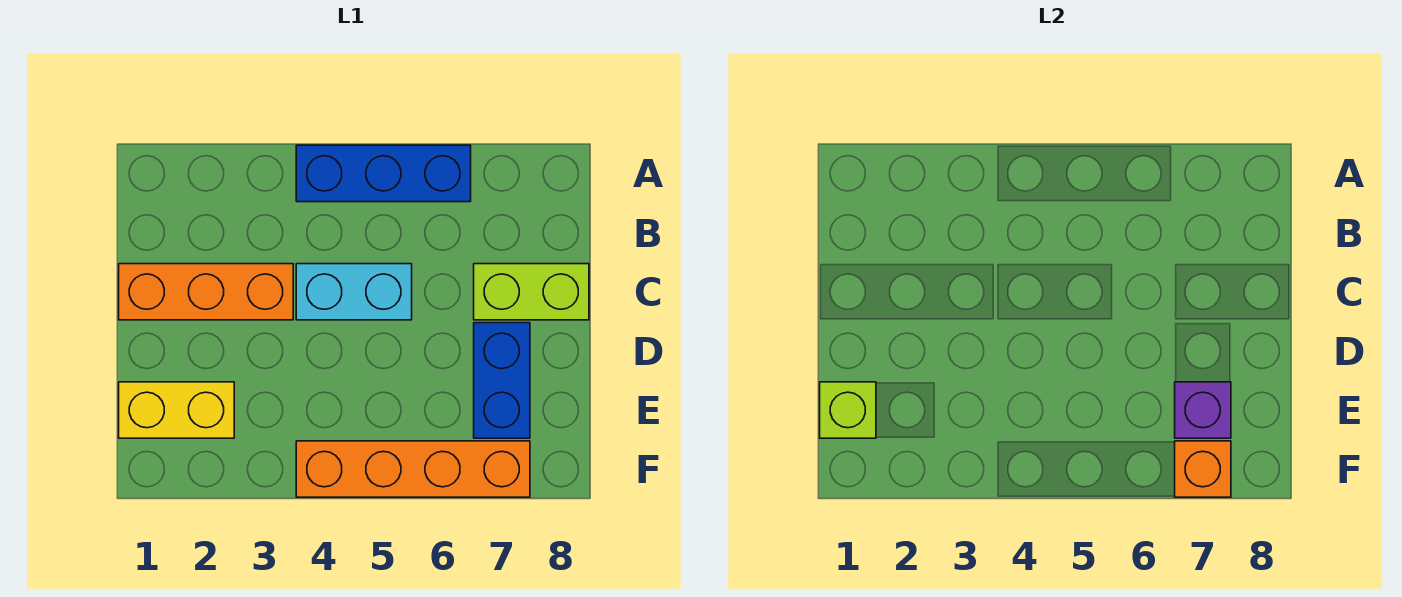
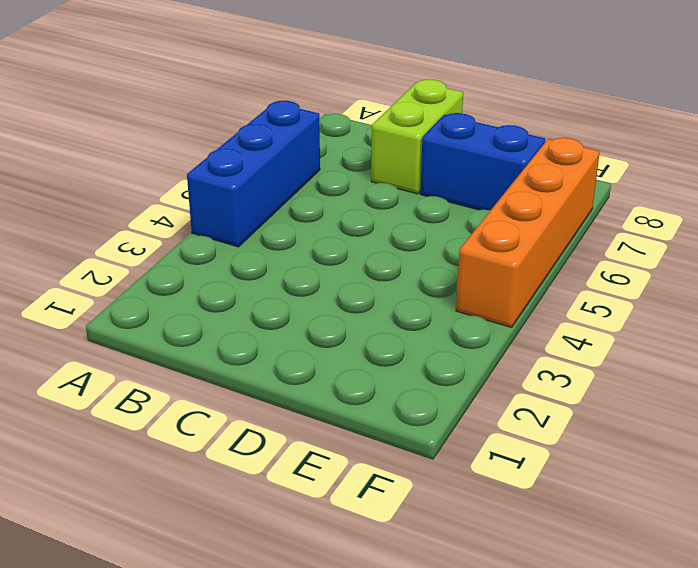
none -> orange 1x3 brick [119,264,293,320]
none -> cyan 1x2 brick [296,264,412,320]

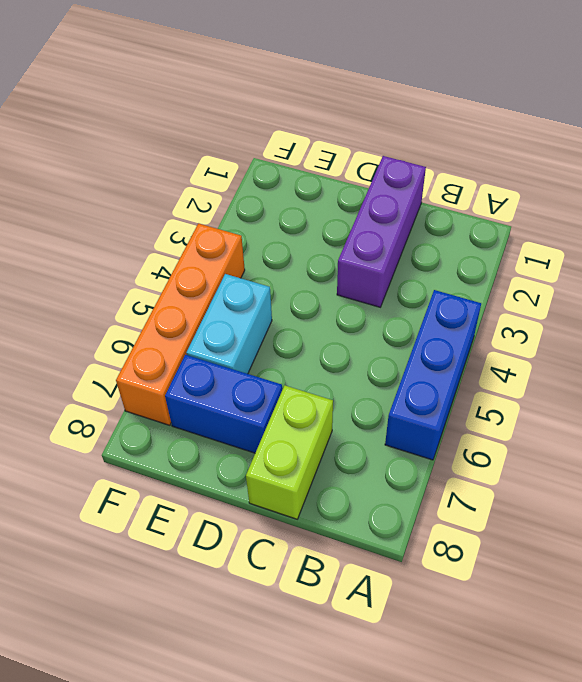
purple 1x3 brick [337,156,426,307] -> orange 1x3 brick [119,264,293,320]
cyan 1x2 brick [186,274,272,374] -> cyan 1x2 brick moved to [296,264,412,320]
none -> yellow 1x2 brick [119,382,234,438]
none -> lime 1x1 brick [820,382,876,438]

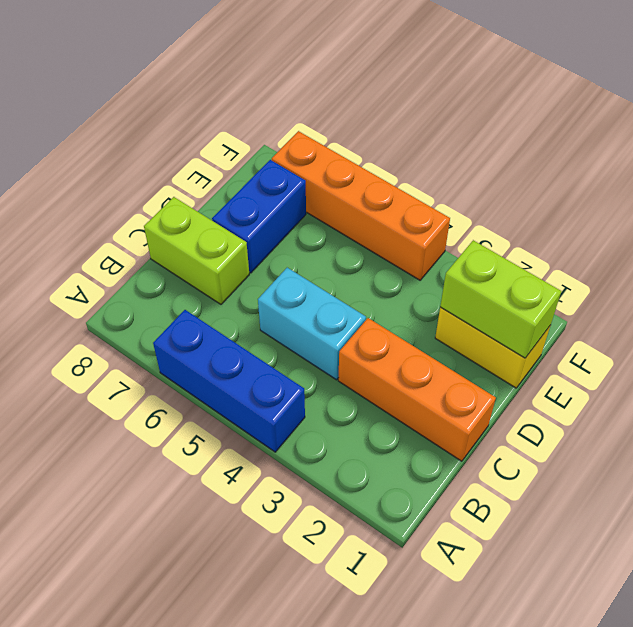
lime 1x2 brick [440,240,561,358] -> lime 1x1 brick [820,382,876,438]
none -> purple 1x1 brick [1175,382,1231,438]
none -> orange 1x1 brick [1175,441,1231,497]

